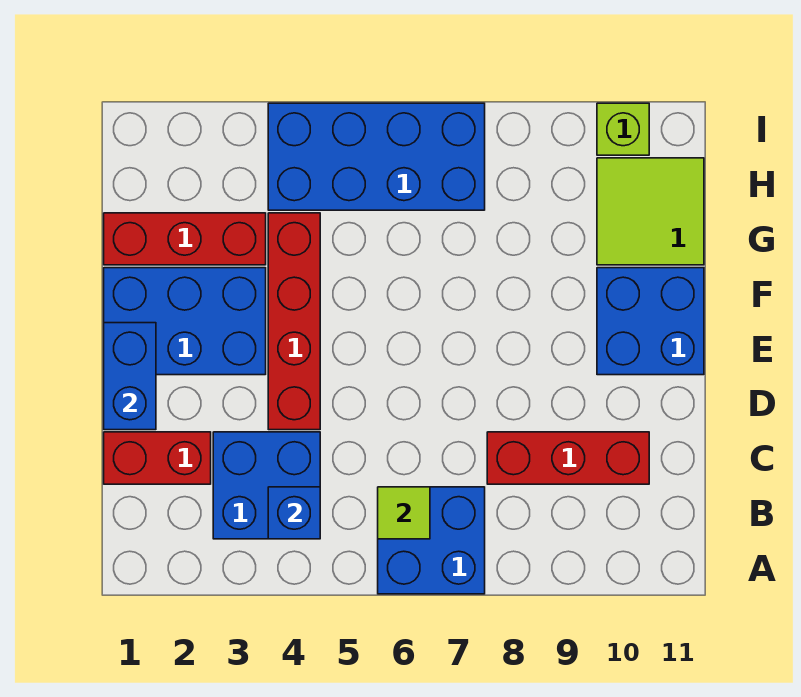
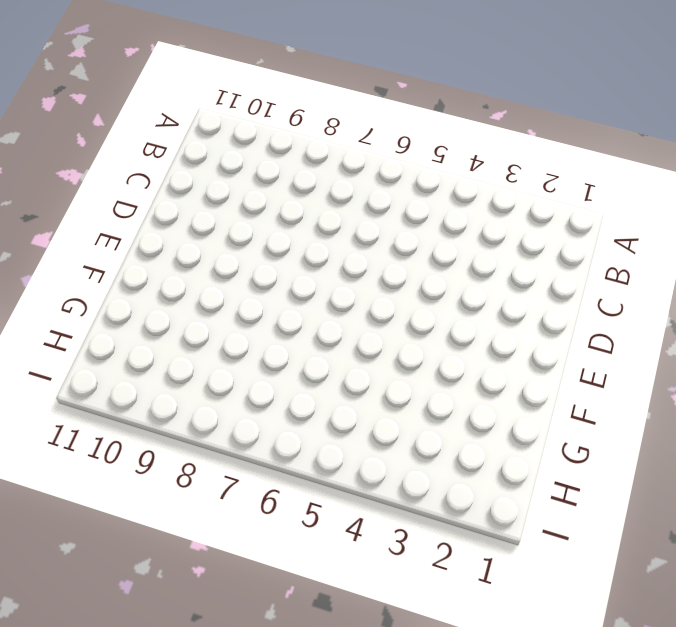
none -> blue 2x2 brick [378,487,485,594]
none -> blue 2x2 brick [213,432,320,539]
none -> red 1x2 brick [104,432,211,484]

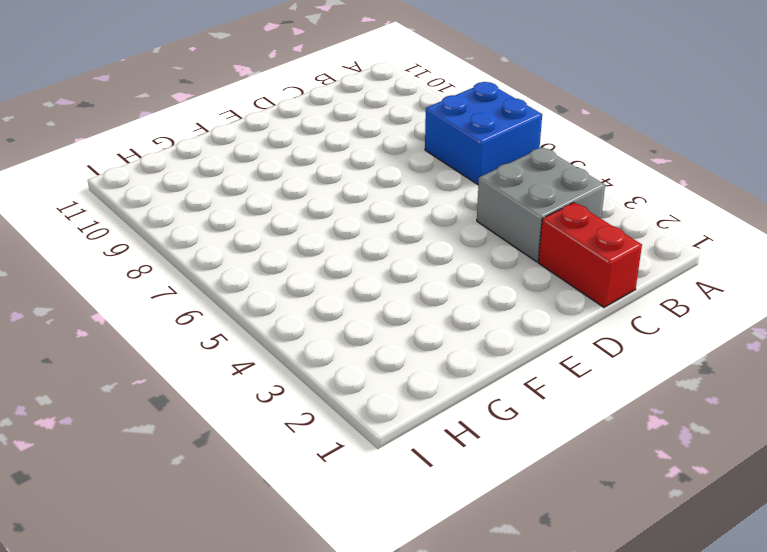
grey 2x2 brick [477,147,605,262] -> blue 2x2 brick [213,432,320,539]
none -> red 1x3 brick [487,432,649,484]
none -> red 1x4 brick [268,213,320,430]
none -> blue 2x3 brick [104,268,266,375]

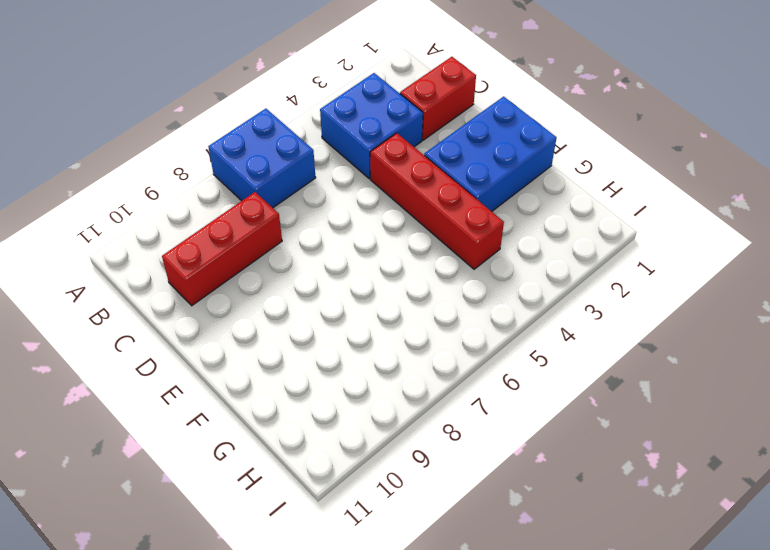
none -> blue 2x2 brick [597,268,704,375]
none -> red 1x3 brick [104,213,266,265]
none -> lime 2x2 tile [597,158,704,265]

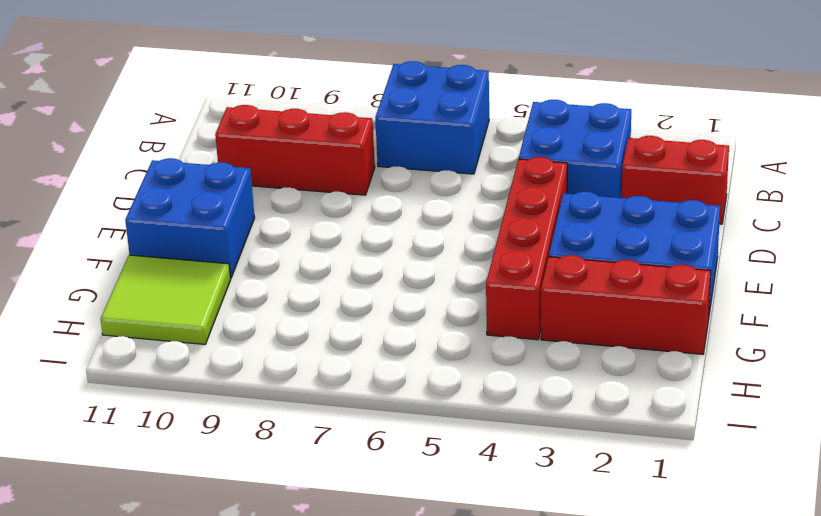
none -> blue 2x4 brick [268,103,485,210]
none -> lime 1x1 brick [597,103,649,155]
none -> blue 1x1 brick [268,487,320,539]

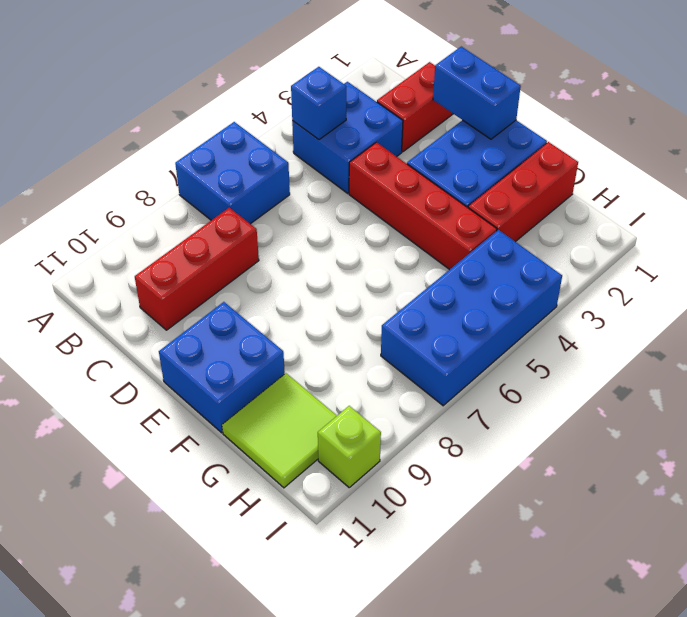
none -> lime 1x1 tile [378,487,430,539]

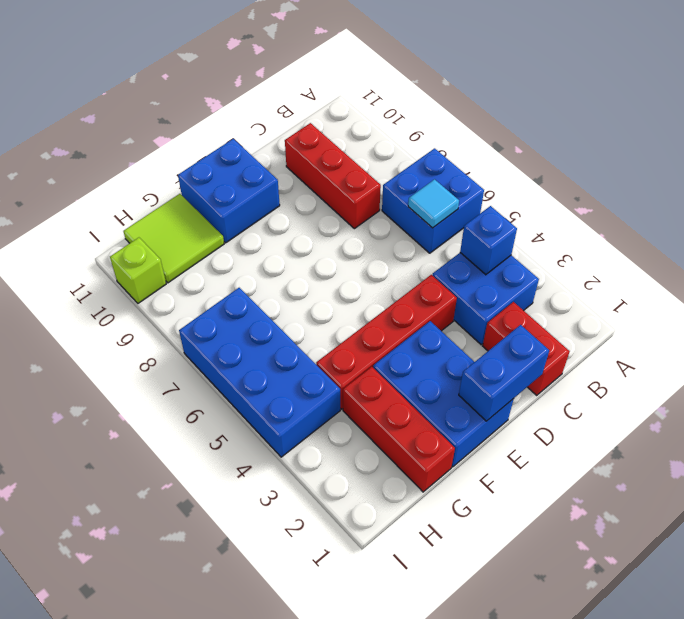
cyan 1x1 tile [408,179,459,228] -> lime 1x1 tile [378,487,430,539]

